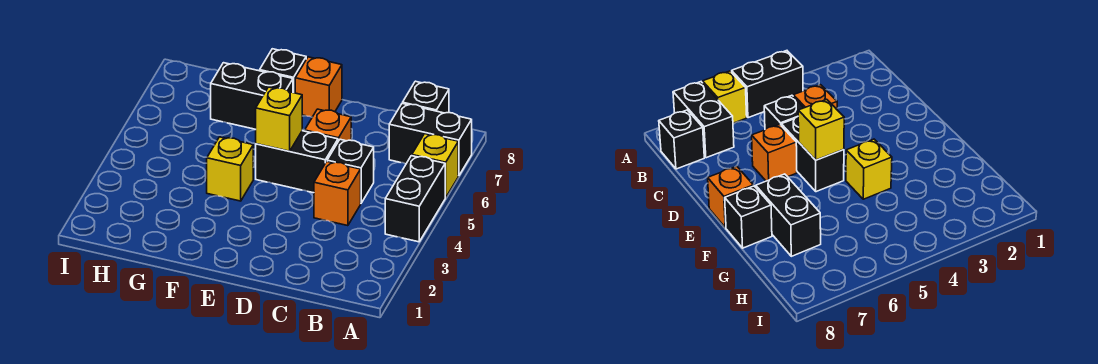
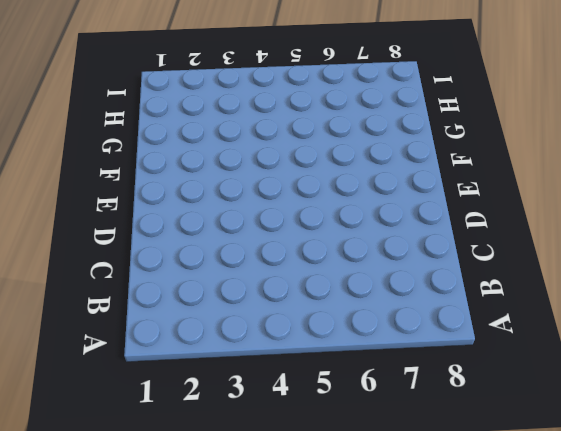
none -> black 1x2 brick [385,156,445,242]
none -> yellow 1x1 brick [412,134,458,198]
none -> black 1x2 brick [389,103,472,176]

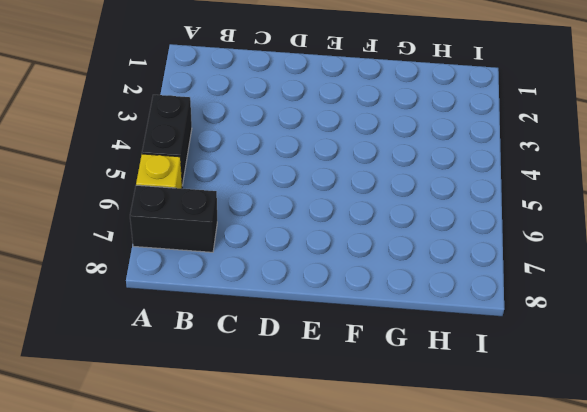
none -> black 1x1 brick [403,81,449,113]
none -> orange 1x1 brick [314,162,361,226]
none -> black 1x1 brick [327,139,374,203]

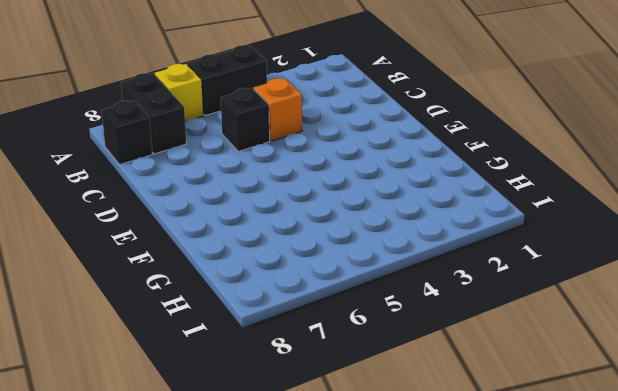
none -> black 1x2 brick [256,131,338,193]
none -> orange 1x1 brick [305,109,351,141]
none -> orange 1x1 brick [295,57,342,117]

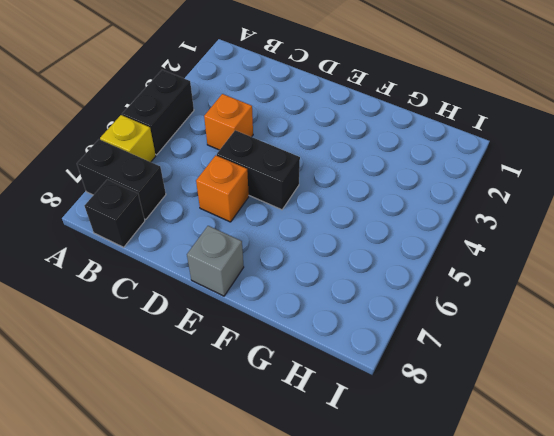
grey 1x1 brick [187,226,244,296] -> orange 1x1 brick [295,57,342,117]
none -> black 1x1 brick [327,139,374,203]
none -> yellow 1x1 brick [207,137,253,201]
none -> black 1x2 brick [211,63,293,129]

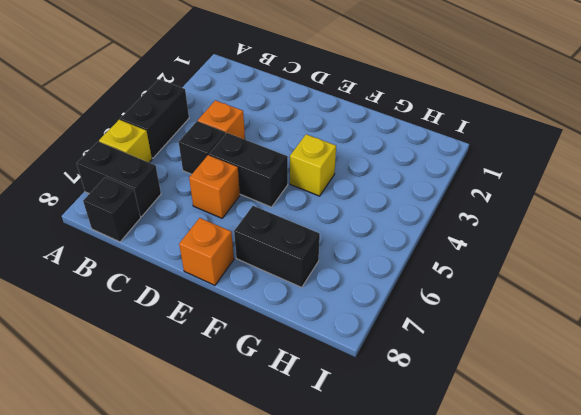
none -> black 1x1 brick [260,49,306,93]
none -> yellow 1x1 brick [256,87,302,151]

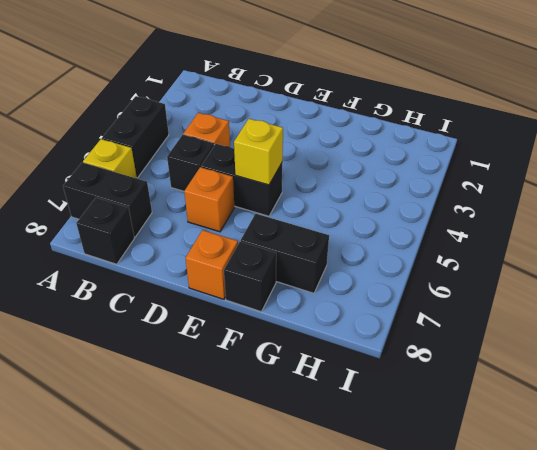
none -> yellow 1x1 brick [207,137,253,201]

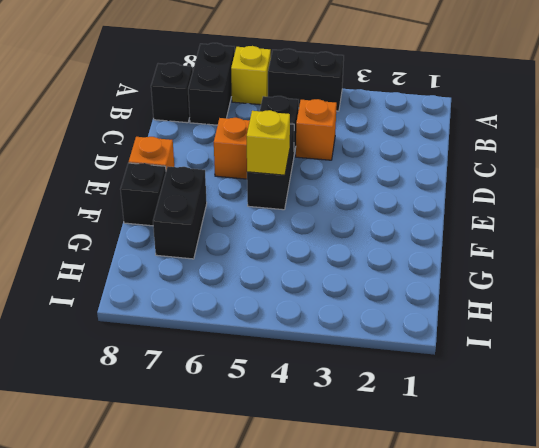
none -> yellow 1x1 brick [207,137,253,201]

